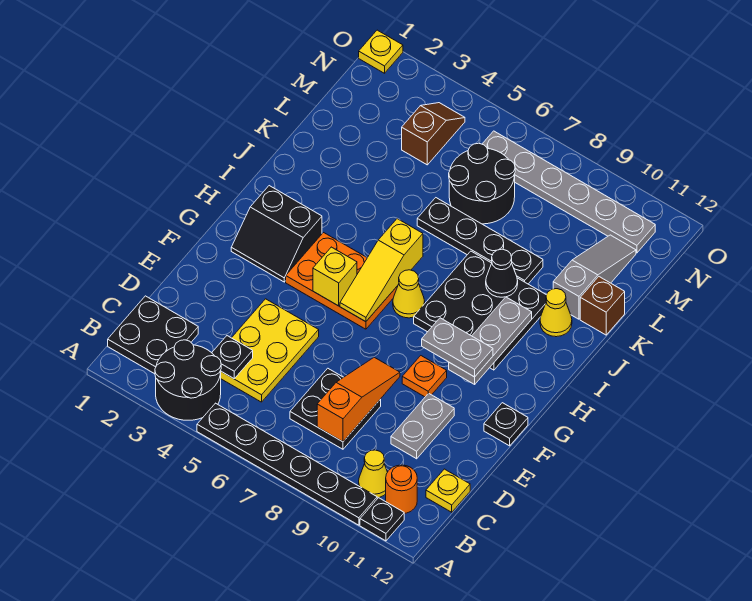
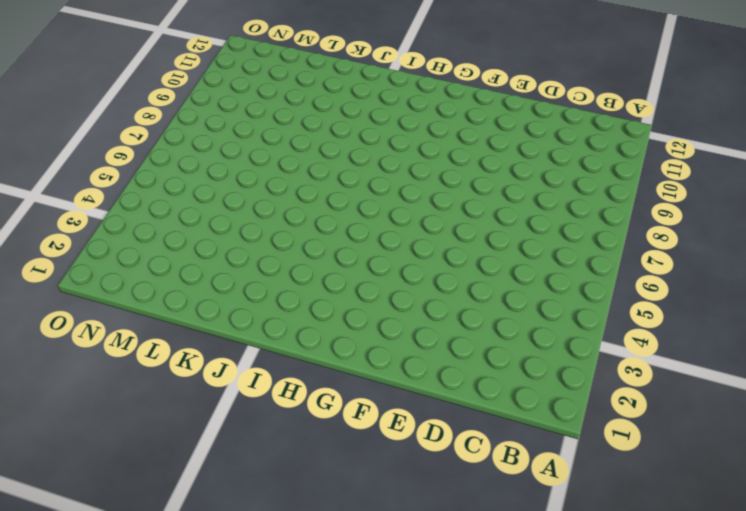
none -> black 2x2 round brick [155,340,221,420]
none -> black 1x6 plate [197,403,377,525]
none -> black 1x1 plate [360,498,404,541]
none -> black 2x2 plate [108,296,198,374]

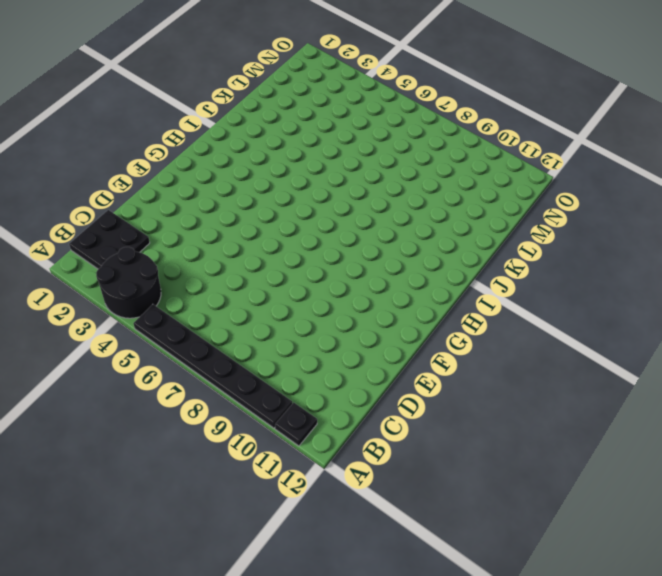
none -> yellow 1x1 cone [359,450,387,498]
none -> orange 1x1 round brick [386,465,417,513]
none -> yellow 2x3 plate [221,299,319,402]
none -> black 2x2 plate [290,368,381,449]

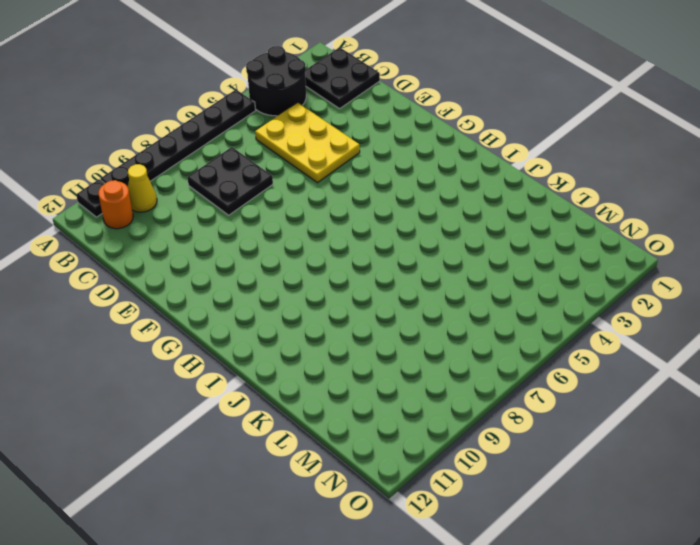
none -> yellow 1x1 plate [426,469,470,512]
none -> grey 1x2 plate [391,393,454,459]
none -> orange 1x1 plate [402,356,447,397]
none -> black 1x1 plate [484,403,528,446]

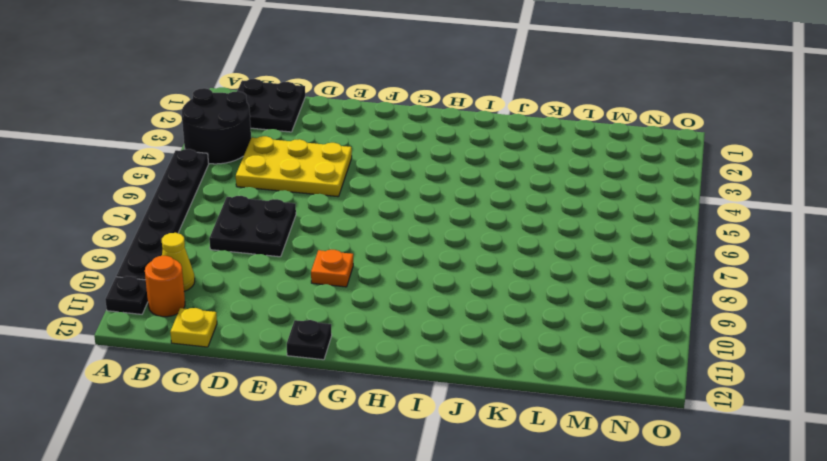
none -> grey 1x2 plate [391,393,454,459]
none -> black 2x2 slope [231,186,322,282]
none -> orange 2x3 plate [286,233,398,329]
none -> yellow 1x1 cone [393,270,425,318]

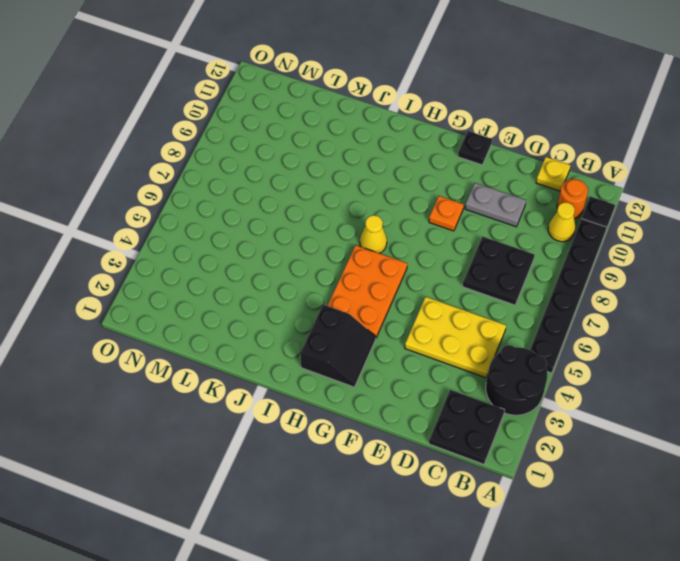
none -> black 3x3 plate [414,251,546,370]
none -> yellow 1x1 cone [540,289,572,337]
none -> black 1x4 plate [417,198,543,284]
none -> grey 1x3 slope [553,235,636,319]

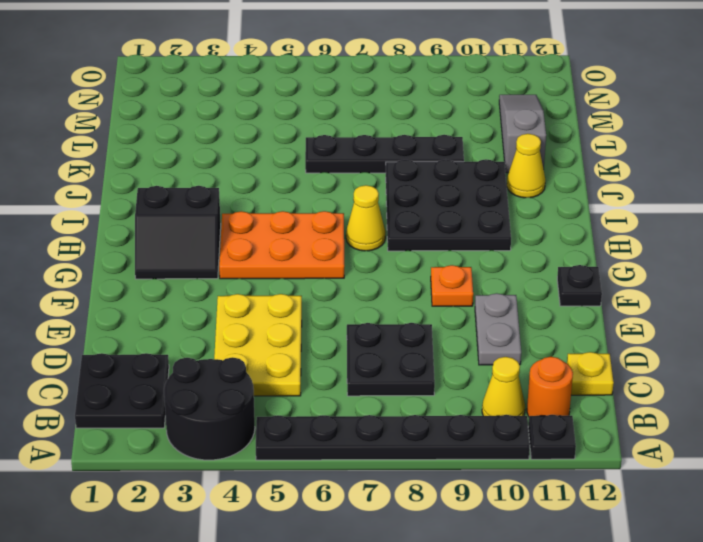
none -> brown 1x1 brick [580,277,625,335]
none -> black 2x2 round brick [449,143,515,224]
none -> brown 1x2 slope [402,103,465,165]
none -> grey 1x6 plate [483,131,655,253]

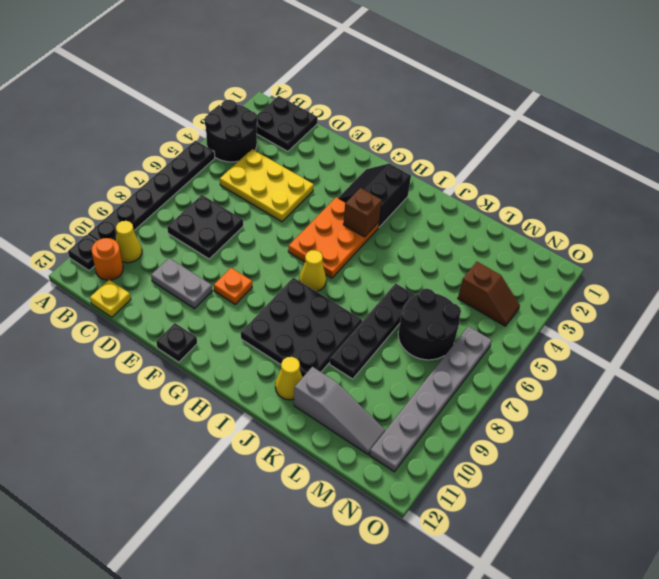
brown 1x1 brick [343,188,382,237] -> brown 1x1 brick moved to [580,277,625,335]
none -> yellow 1x1 plate [359,30,403,73]
none -> black 1x1 plate [212,336,253,379]
none -> orange 1x3 slope [317,357,400,442]
none -> yellow 1x1 brick [313,247,357,306]

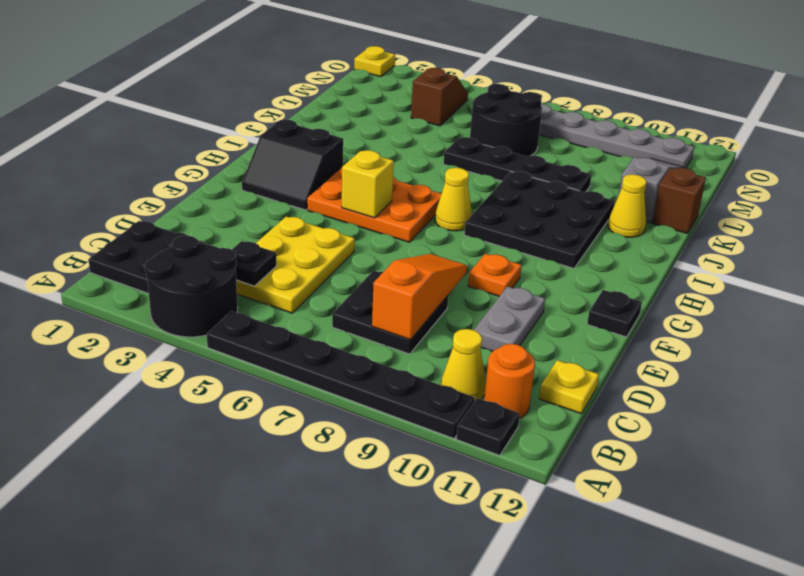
none -> yellow 1x3 slope [340,219,423,322]
none -> grey 1x3 plate [449,297,532,384]
none -> black 1x1 cone [486,249,518,297]
none -> grey 1x2 plate [422,318,493,377]

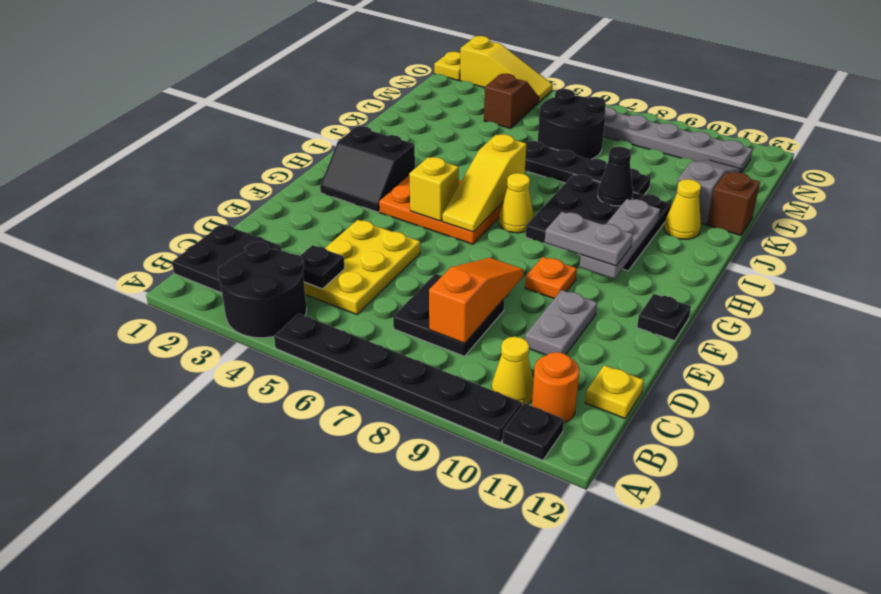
yellow 1x3 slope [460,36,552,102] -> none

